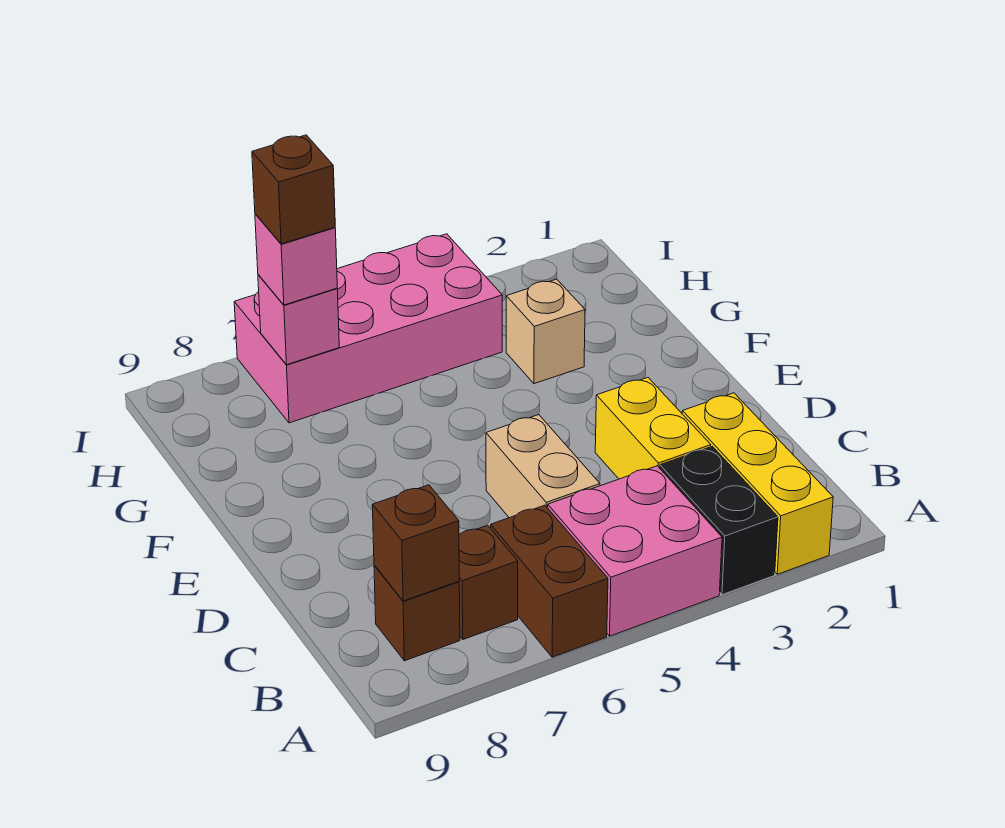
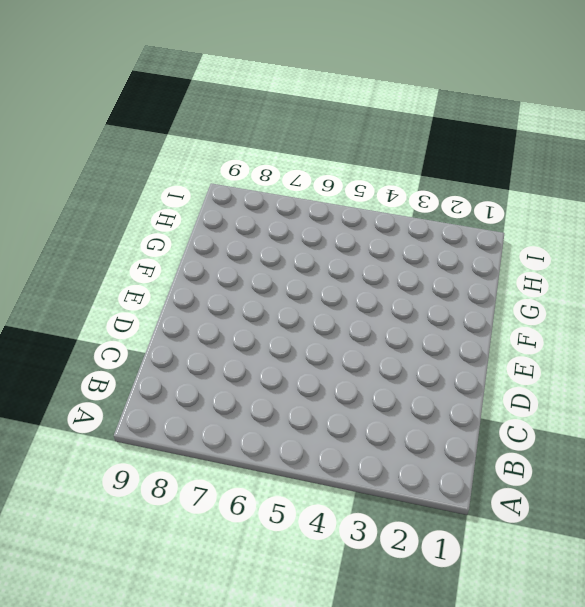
none -> yellow 1x3 brick [682,393,833,574]
none -> black 1x2 brick [660,447,778,595]
none -> pink 2x2 brick [548,466,722,636]

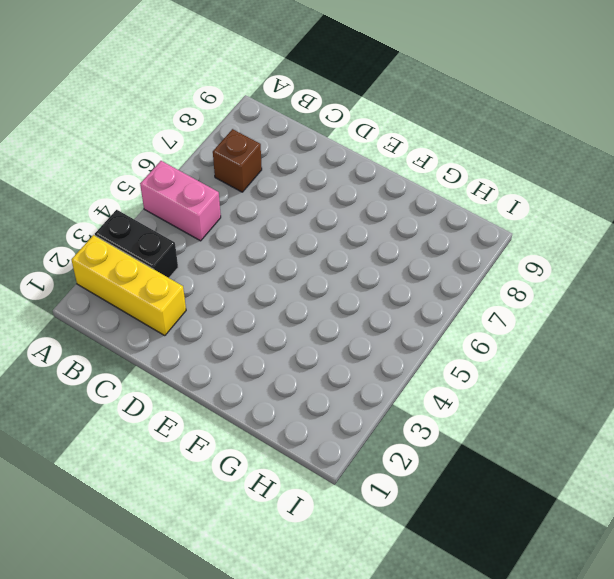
pink 1x2 brick [140,161,221,241] -> pink 2x2 brick [548,466,722,636]
none -> brown 1x2 brick [491,505,608,657]
none -> brown 1x1 brick [374,565,460,661]
none -> yellow 1x2 brick [595,378,711,479]

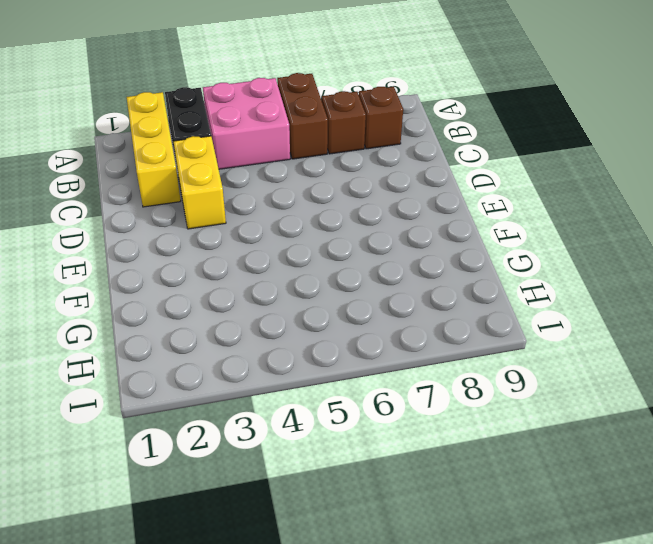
none -> tan 1x2 brick [486,415,600,518]
none -> tan 1x1 brick [506,279,585,384]
none -> pink 2x4 brick [234,234,502,423]

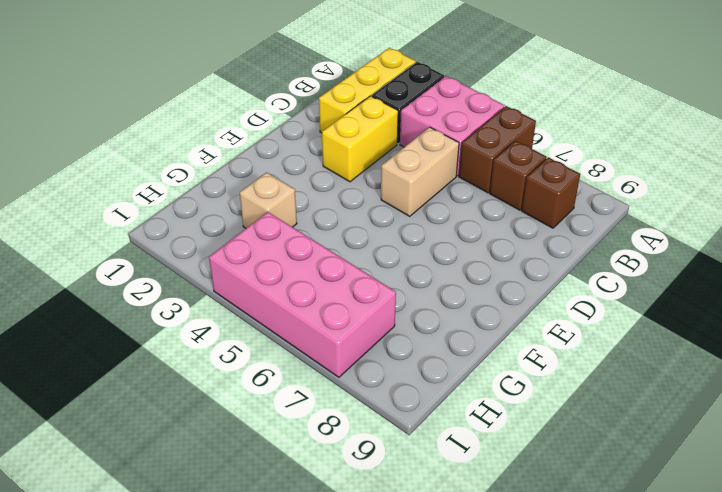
none -> brown 1x1 brick [372,485,459,601]
none -> pink 1x1 brick [258,275,339,365]
none -> pink 1x1 brick [255,214,337,305]

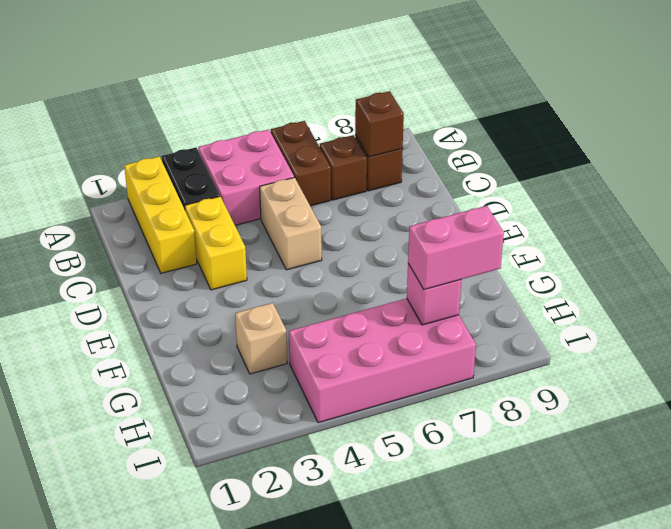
pink 1x2 brick [408,206,504,289] -> pink 1x1 brick [255,214,337,305]
none -> brown 1x1 brick [252,135,335,244]

